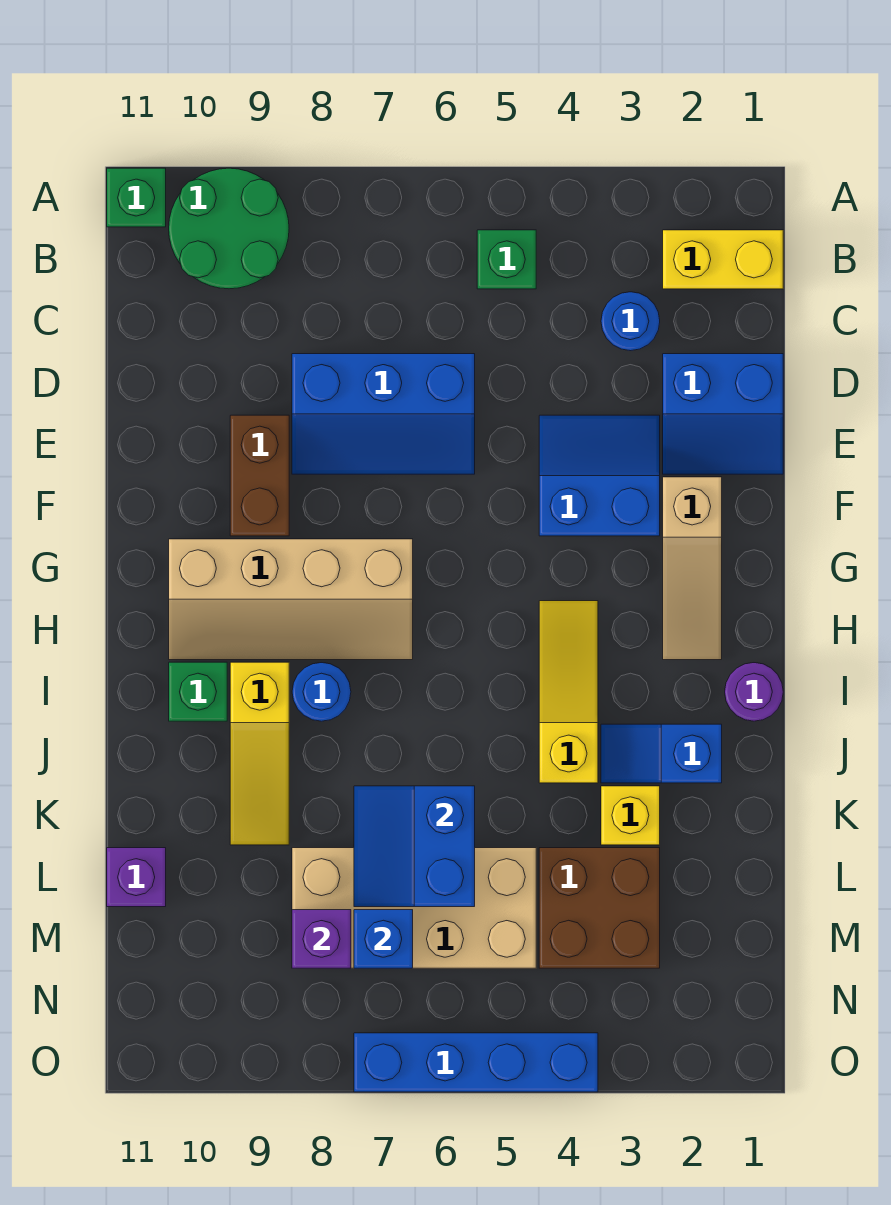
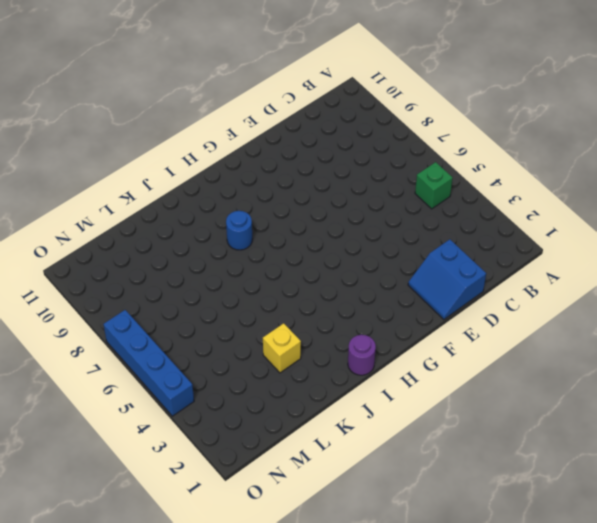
none -> green 2x2 round brick [169,168,289,289]
none -> green 1x1 brick [107,168,166,227]
none -> yellow 1x2 brick [663,230,783,289]

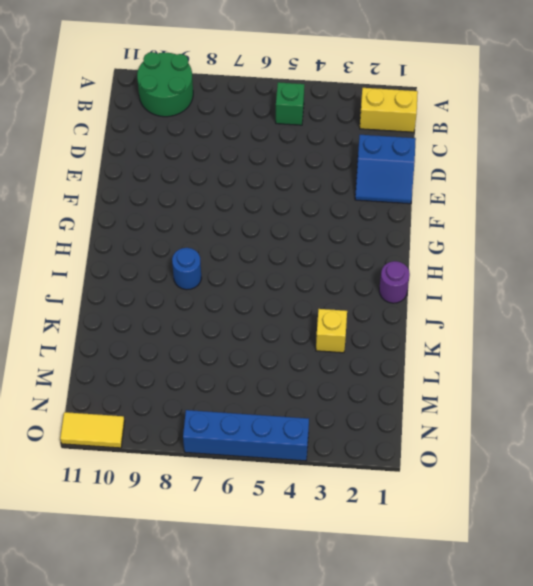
yellow 1x2 tile [60,412,125,448] -> none
none -> green 1x1 brick [107,168,166,227]
none -> blue 1x1 round brick [601,292,660,351]
none -> blue 2x3 slope [292,354,475,474]

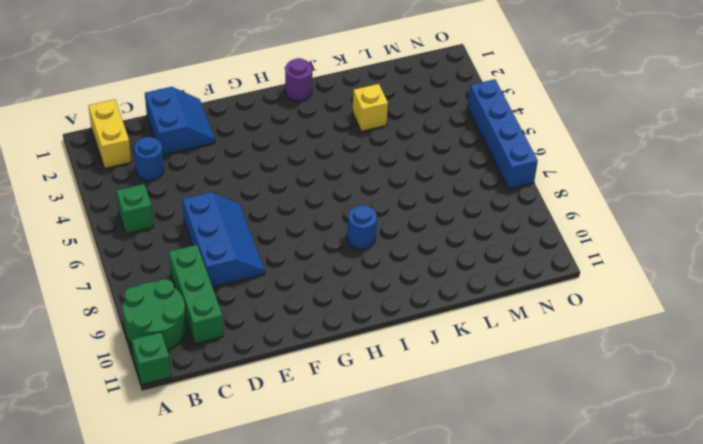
green 1x3 brick [169,245,223,344] -> none
none -> blue 2x2 slope [539,415,660,536]
none -> brown 1x2 brick [230,415,289,536]
none -> tan 1x3 slope [663,477,722,660]

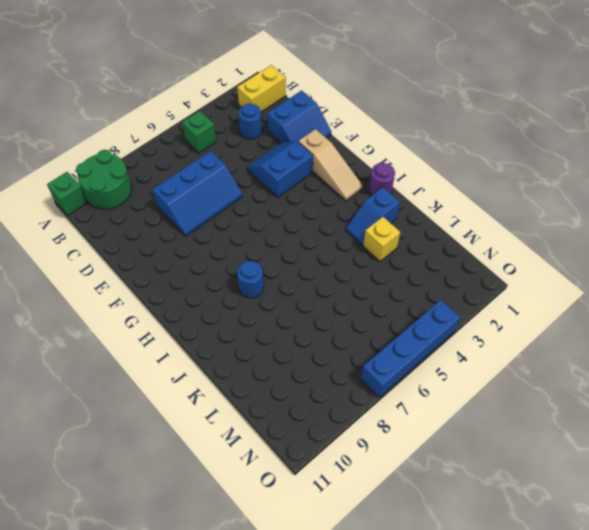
none -> brown 1x2 brick [230,415,289,536]
none -> tan 2x4 slope [169,539,413,660]
none -> yellow 1x3 slope [539,601,598,783]

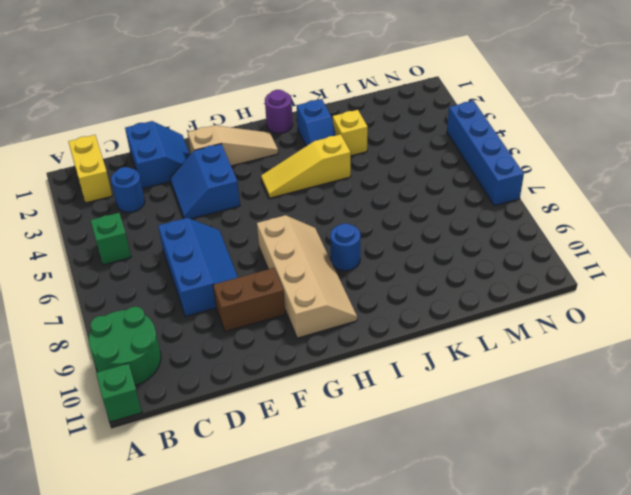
none -> yellow 1x3 slope [230,662,289,845]
none -> green 1x1 brick [169,662,227,721]
none -> brown 2x2 brick [539,848,660,968]

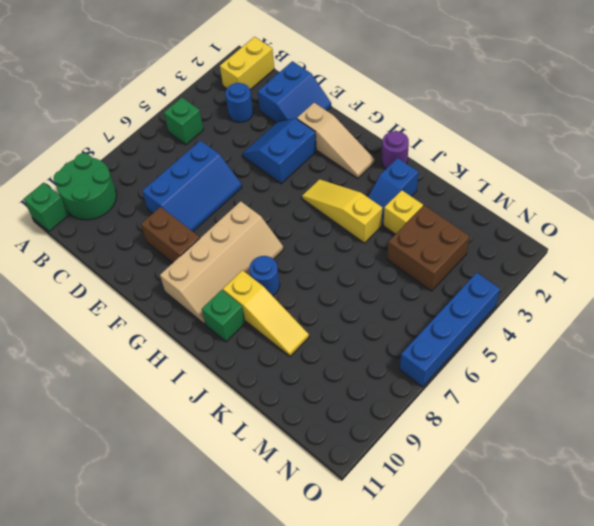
none -> tan 2x4 brick [292,848,536,968]
none -> purple 1x1 brick [107,848,166,907]
none -> blue 2x2 slope [354,786,475,907]

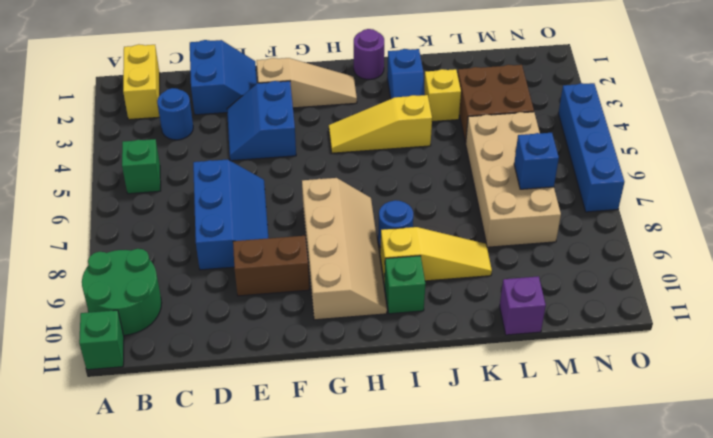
none -> blue 2x2 slope [354,786,475,907]
none -> purple 1x1 brick [292,910,351,968]

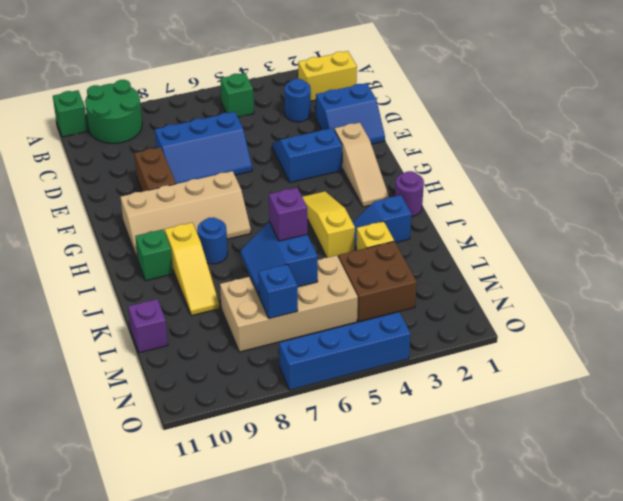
purple 1x1 brick [269,188,307,241] -> purple 1x1 brick moved to [292,910,351,968]

